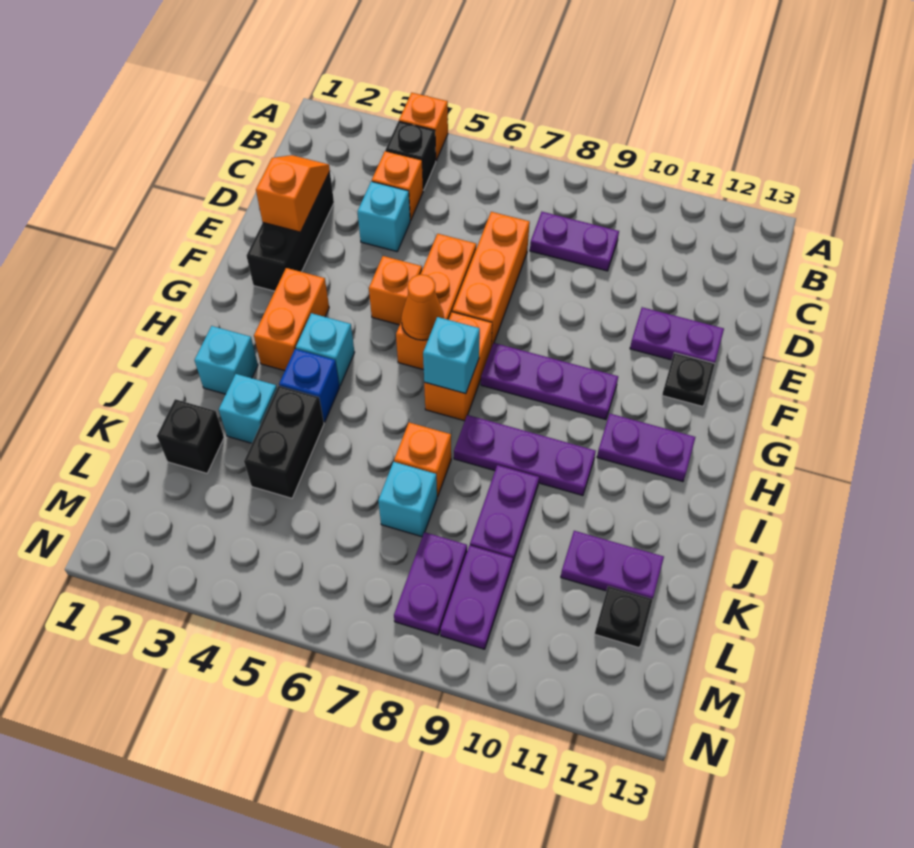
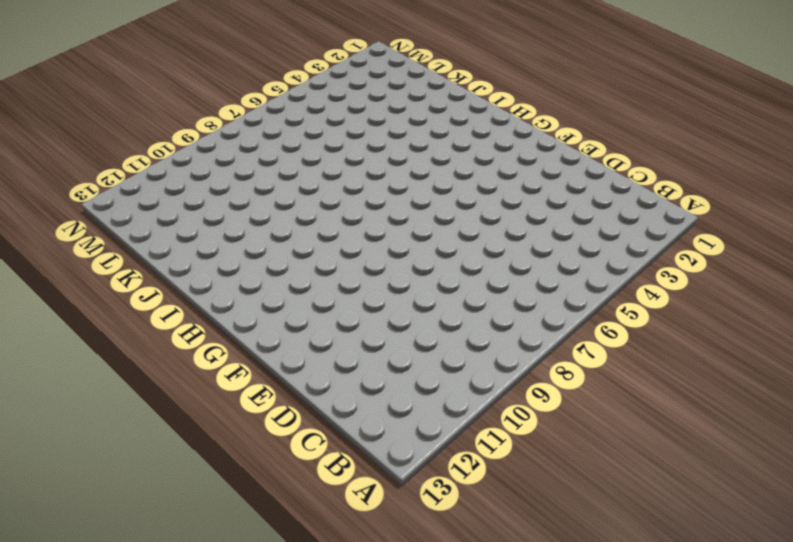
none -> orange 1x1 brick [399,93,448,160]
none -> black 1x1 brick [386,121,436,190]
none -> orange 1x1 brick [372,151,423,221]
none -> purple 1x2 plate [530,212,619,271]

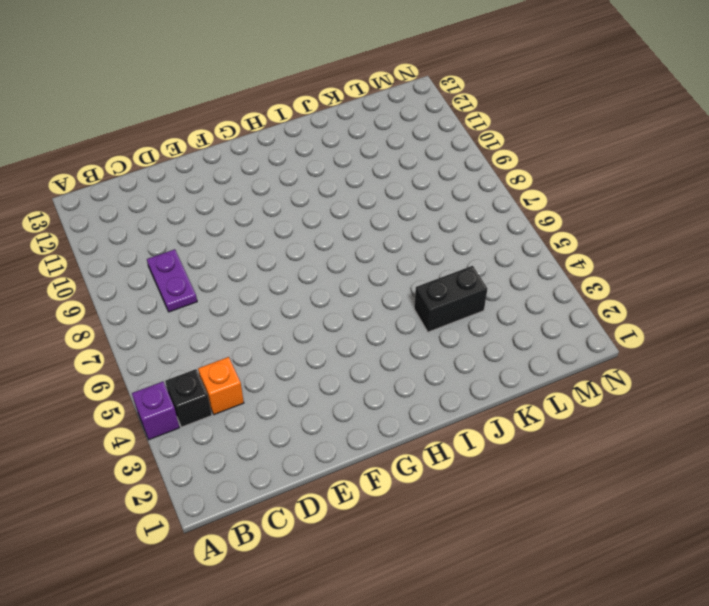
purple 1x1 brick [132,382,180,440] -> orange 1x1 brick [399,93,448,160]
none -> black 1x3 brick [247,172,334,291]
none -> cyan 1x1 brick [358,181,410,252]
none -> orange 1x3 brick [452,212,530,348]
none -> orange 1x3 brick [396,234,476,370]

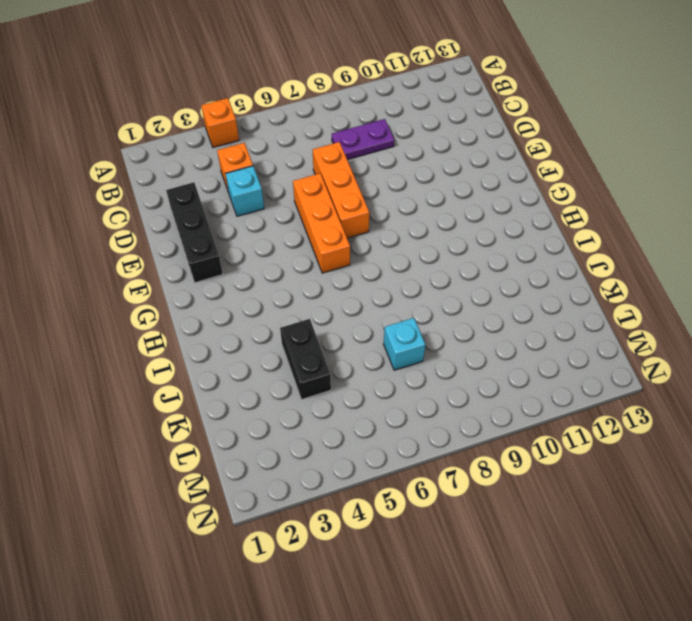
none -> black 1x1 brick [386,121,436,190]
none -> purple 1x2 plate [630,307,724,363]
none -> orange 1x1 brick [369,256,422,325]
none -> black 1x1 plate [662,353,715,406]

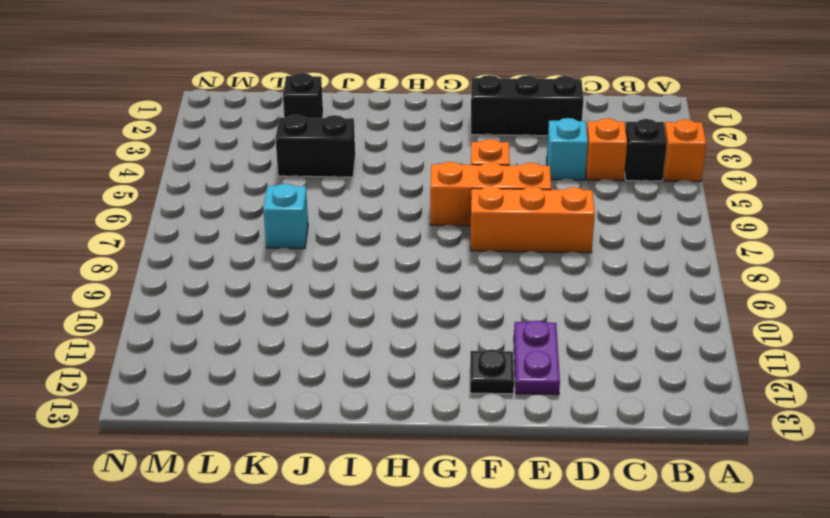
none -> purple 1x2 plate [530,212,619,271]
none -> orange 1x2 brick [254,268,329,371]
none -> orange 1x2 brick [424,312,492,421]
none -> purple 1x3 plate [481,343,618,420]

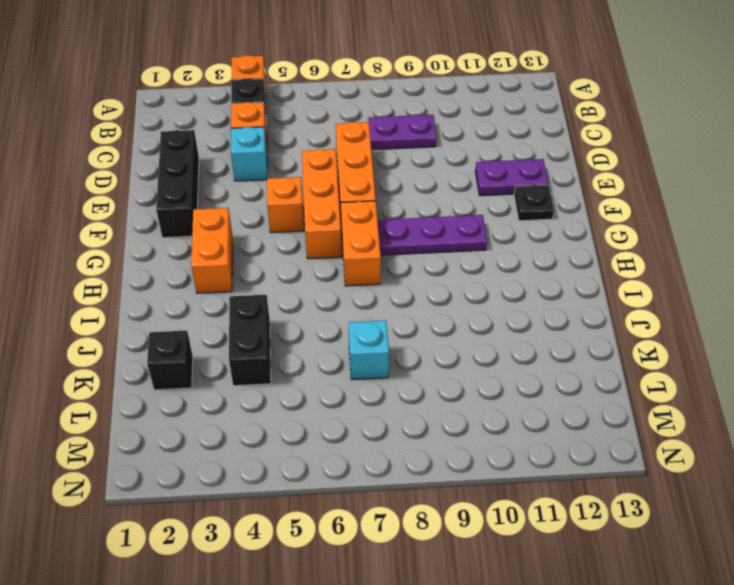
none -> cyan 1x1 brick [296,313,355,386]
none -> purple 1x2 plate [597,414,695,482]
none -> cyan 1x1 brick [194,326,258,394]
none -> blue 1x1 brick [279,349,339,422]

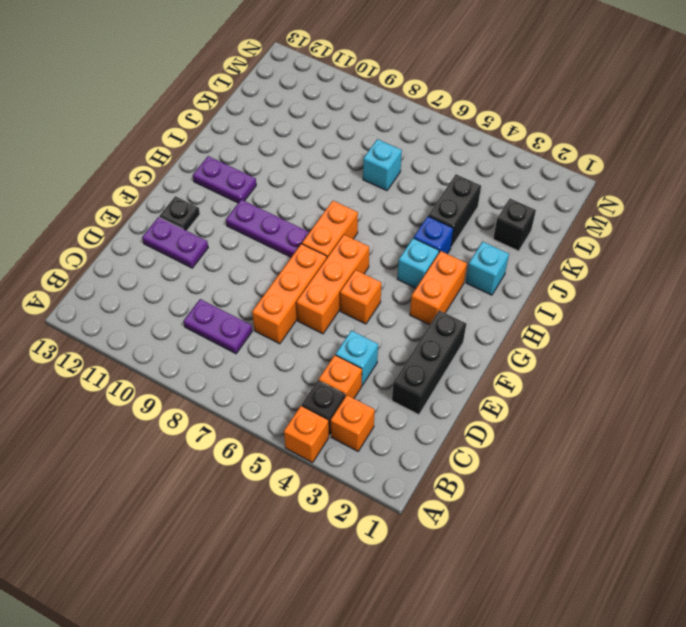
orange 1x1 brick [331,395,375,451] -> orange 1x1 brick moved to [394,423,451,497]
none -> purple 1x3 plate [454,415,596,496]
none -> cyan 1x1 brick [219,374,277,443]
none -> purple 1x2 plate [470,465,539,563]
none -> purple 1x2 plate [561,531,664,599]

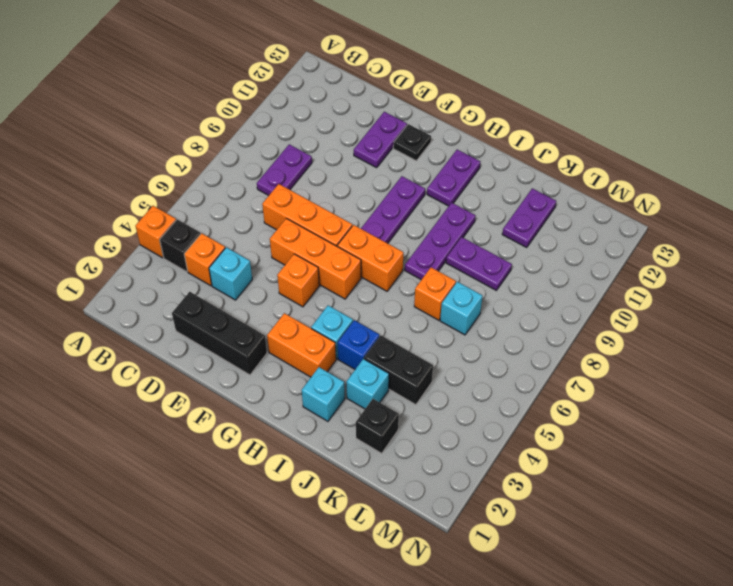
none -> purple 1x2 plate [394,532,467,635]
none -> purple 1x2 plate [440,545,513,649]
none -> black 1x1 plate [595,586,653,648]
none -> orange 1x2 slope [256,155,330,232]

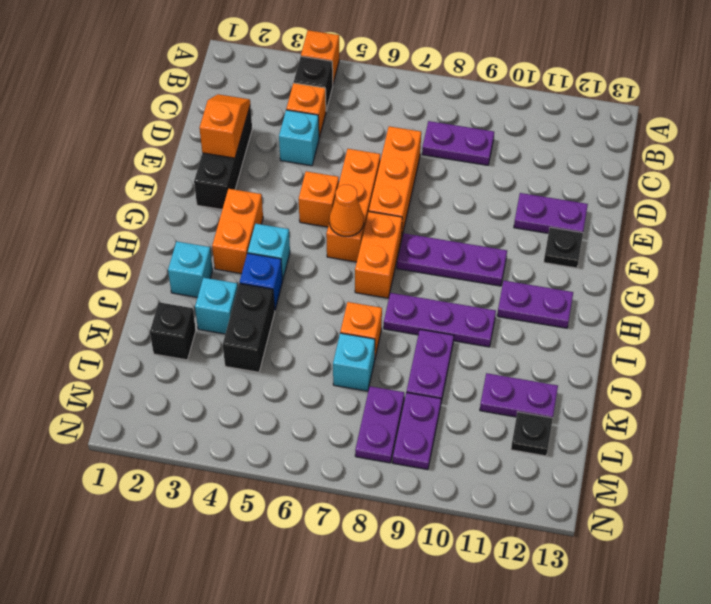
none -> cyan 1x1 brick [423,317,480,394]

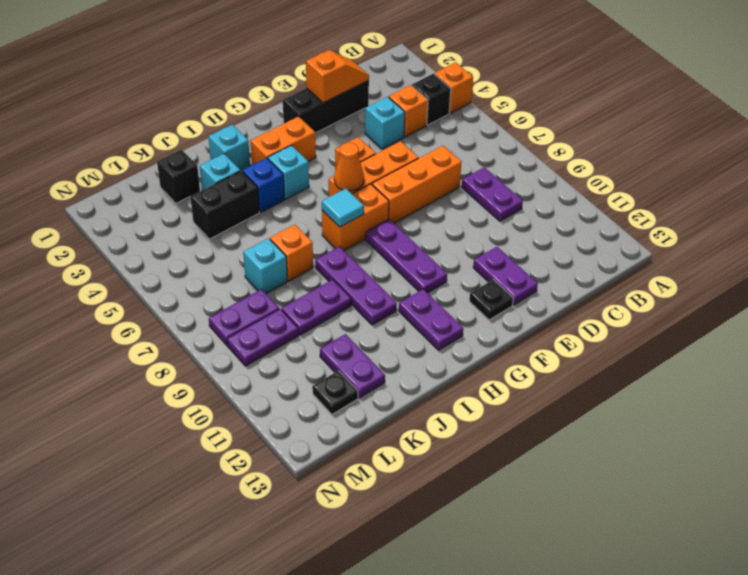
cyan 1x1 tile [322,188,364,227] -> cyan 1x1 brick [423,317,480,394]

